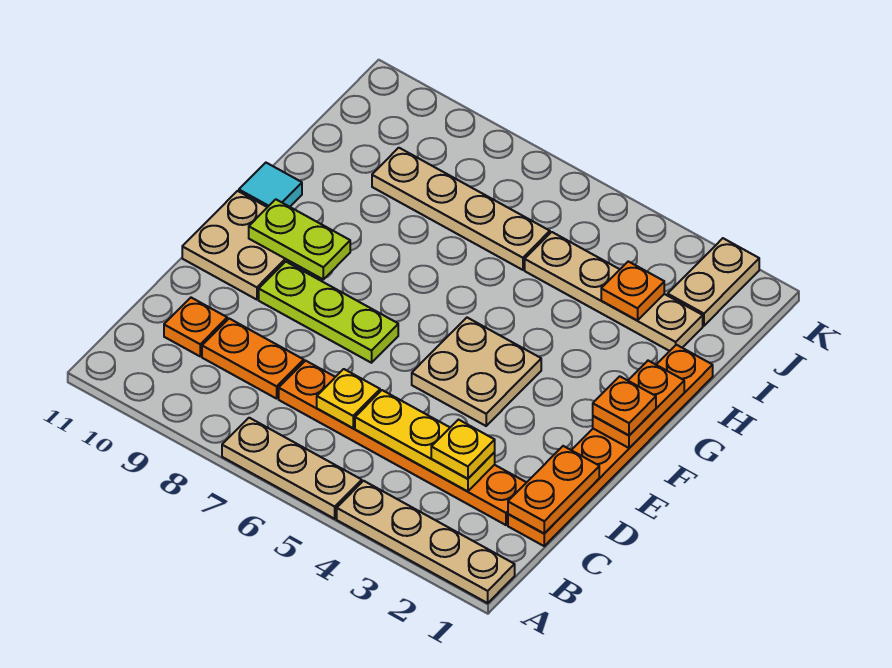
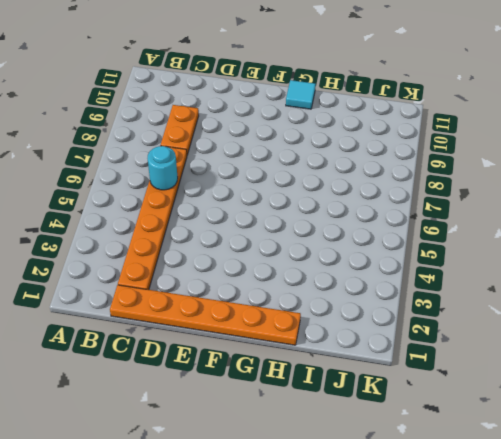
cyan 1x1 round brick [147,146,178,190] -> yellow 1x1 plate [317,369,380,428]
none -> tan 1x4 plate [337,481,515,603]
none -> tan 1x3 plate [222,418,362,519]
none -> orange 1x1 plate [164,298,227,356]

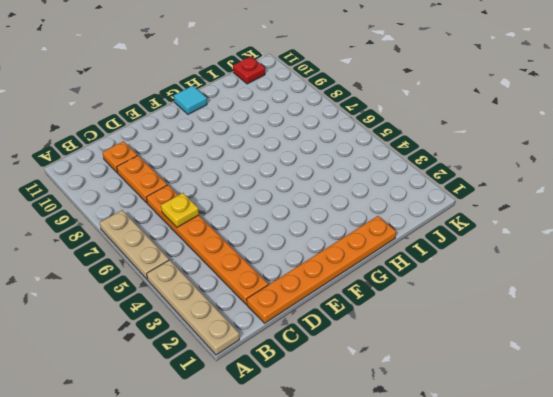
red 1x1 plate [233,57,265,84] -> none
none -> tan 2x2 plate [412,318,541,426]
none -> lime 1x3 plate [259,262,398,363]
none -> tan 2x2 plate [182,191,293,300]

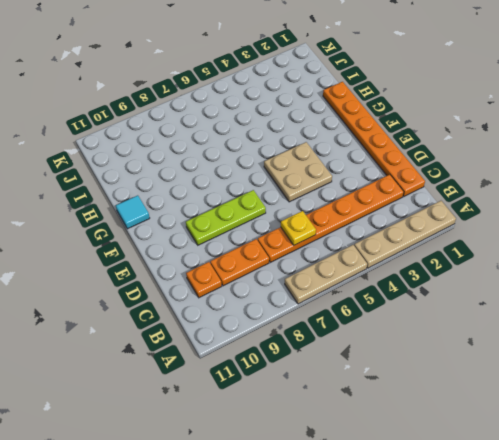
none -> tan 2x2 plate [182,191,293,300]
none -> tan 1x4 plate [525,232,703,351]
none -> tan 1x4 plate [372,148,550,270]

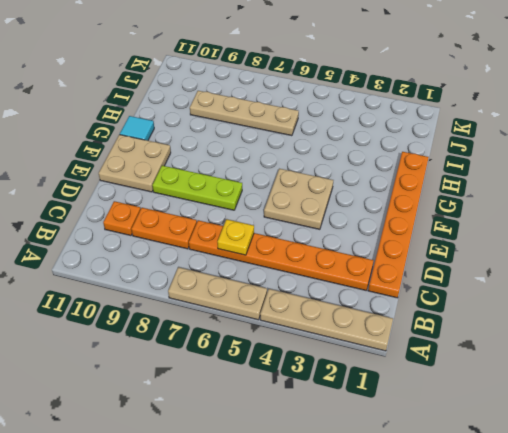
none -> tan 1x4 plate [525,232,703,351]
none -> tan 1x2 plate [668,238,759,326]
none -> orange 1x2 plate [508,446,599,534]

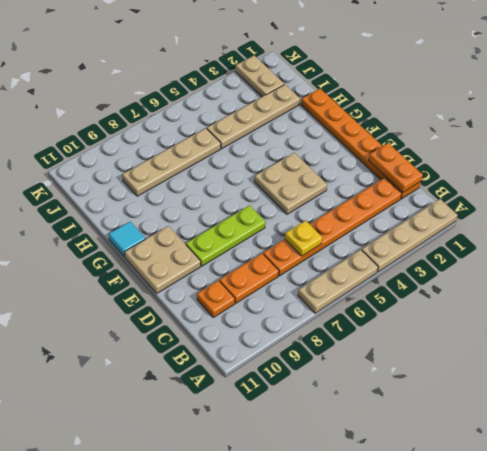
none -> yellow 1x3 plate [355,390,495,492]
none -> orange 1x2 plate [593,361,684,448]
none -> lime 1x2 plate [249,199,350,279]

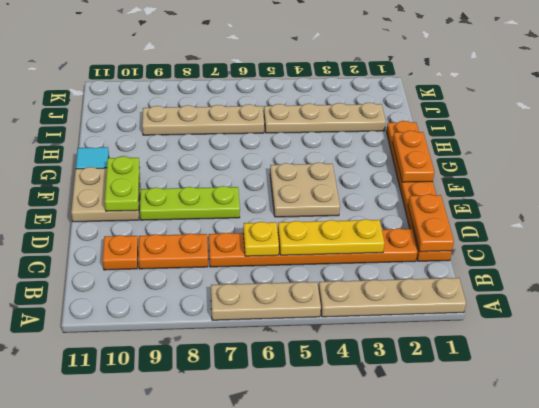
lime 1x2 plate [105,156,140,211] -> lime 1x2 plate turned to [249,199,350,279]
none -> tan 1x2 plate [668,238,759,326]
none -> orange 1x1 plate [601,261,664,321]
none -> yellow 1x1 plate [431,420,495,479]

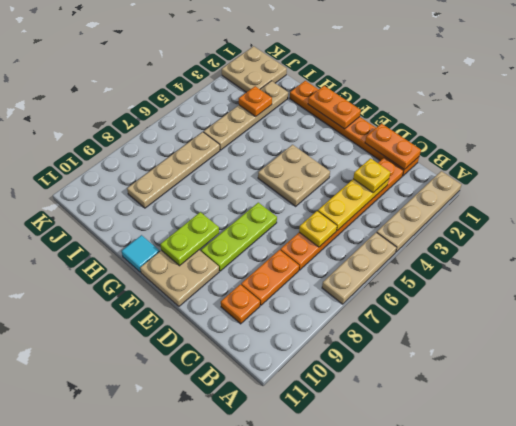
tan 2x2 plate [222,46,287,92] -> tan 1x2 plate [668,238,759,326]
none -> orange 1x1 plate [593,376,656,435]

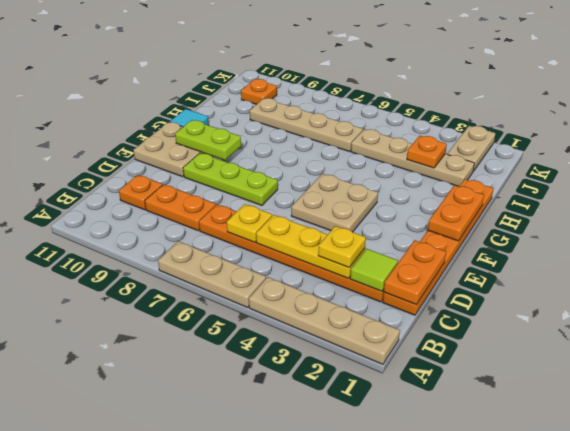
lime 1x1 tile [350,249,398,291] -> none
orange 1x1 plate [241,79,277,104] -> orange 1x1 plate moved to [593,376,656,435]

